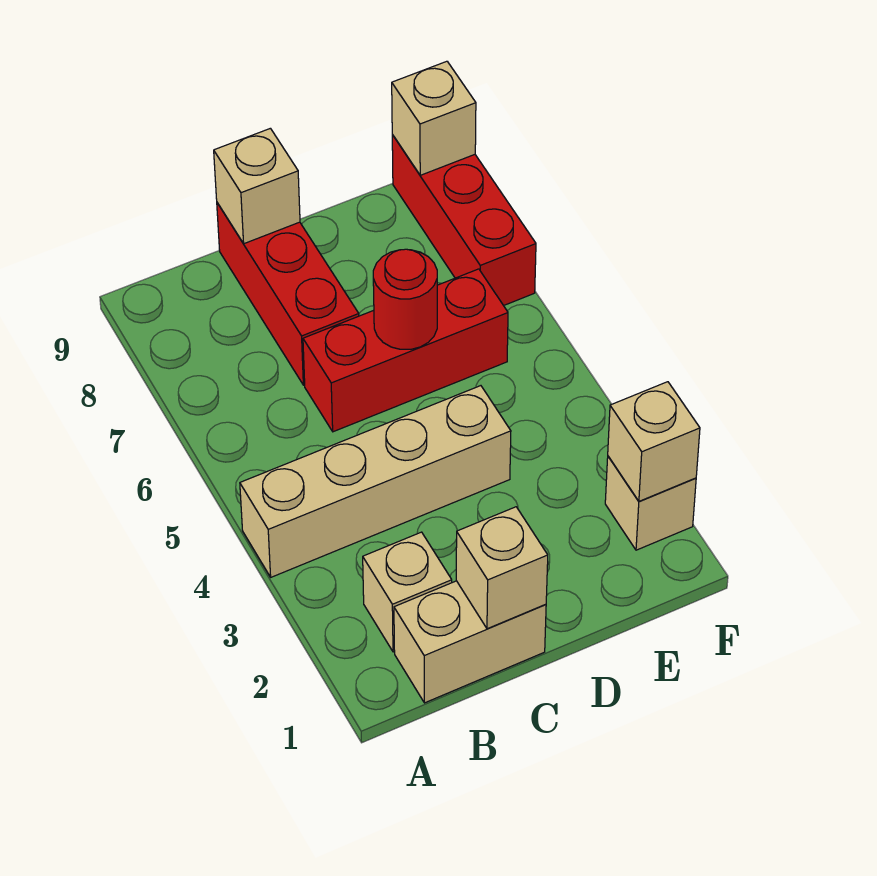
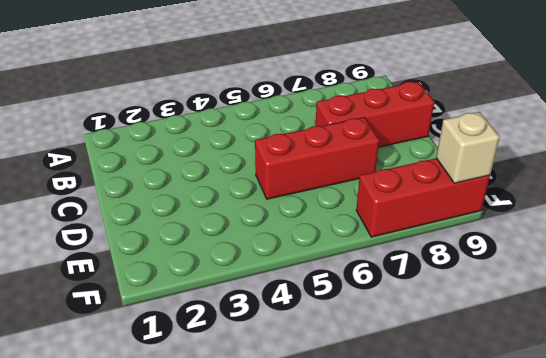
red 1x3 brick [255,117,379,199] -> red 1x3 brick turned to [303,269,508,432]
none -> tan 1x4 brick [240,386,511,577]
none -> tan 1x2 brick [394,581,546,703]
none -> tan 1x1 brick [363,532,452,652]

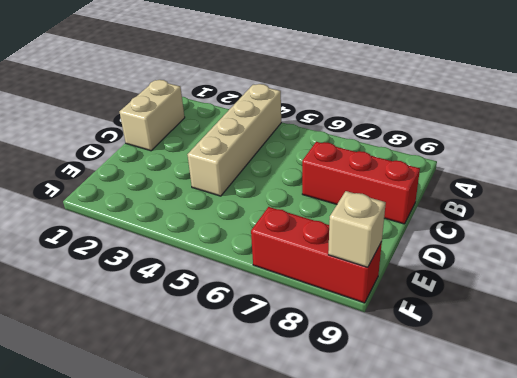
none -> tan 1x1 brick [363,532,452,652]
none -> red 1x3 brick [303,269,508,432]
none -> tan 1x1 brick [605,456,696,550]

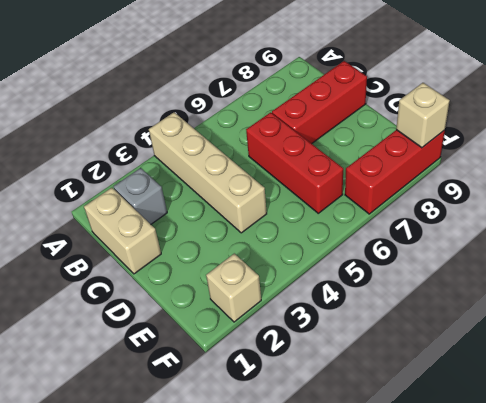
grey 1x1 brick [113,168,167,224] -> tan 1x1 brick [363,532,452,652]
none -> tan 1x1 brick [456,507,548,629]
none -> tan 1x1 brick [214,128,300,244]
none -> red 1x1 round brick [373,249,437,349]

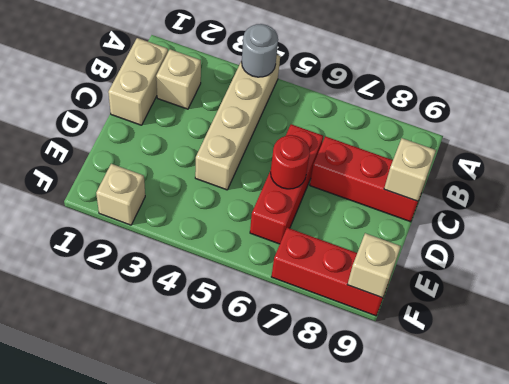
grey 1x1 round brick [242,24,278,77] -> none
none -> tan 1x1 brick [456,507,548,629]
none -> tan 1x1 brick [608,382,700,501]

